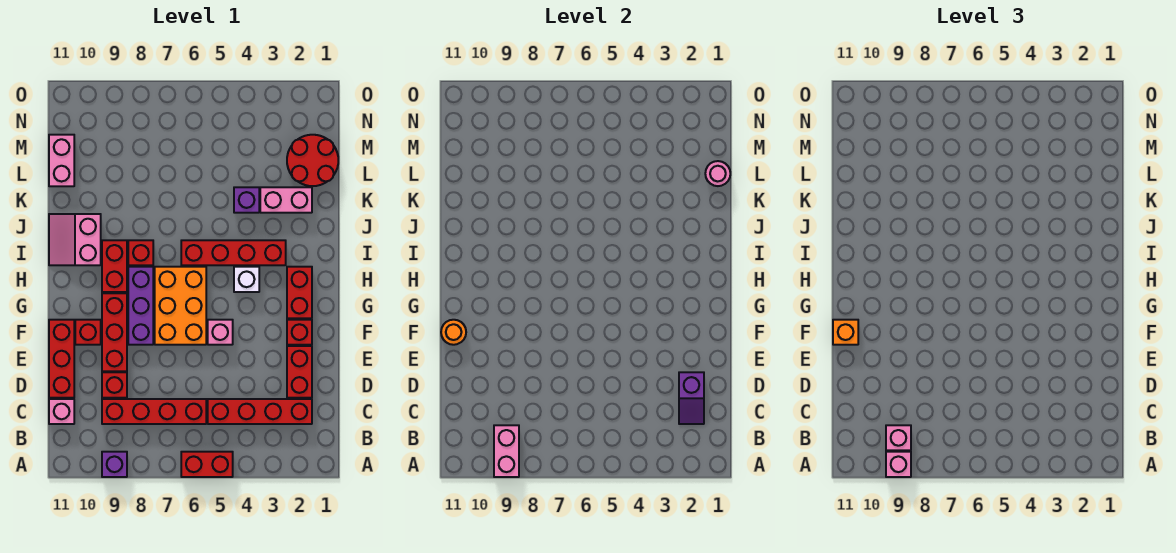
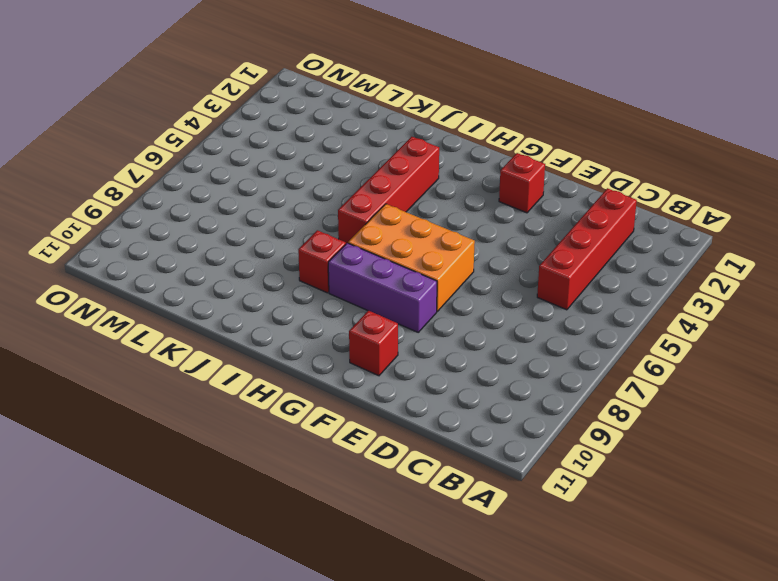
none -> red 1x2 brick [181,452,233,477]
none -> purple 1x1 brick [102,452,127,477]
none -> red 1x4 brick [102,399,206,424]
none -> pink 1x1 brick [49,399,74,424]

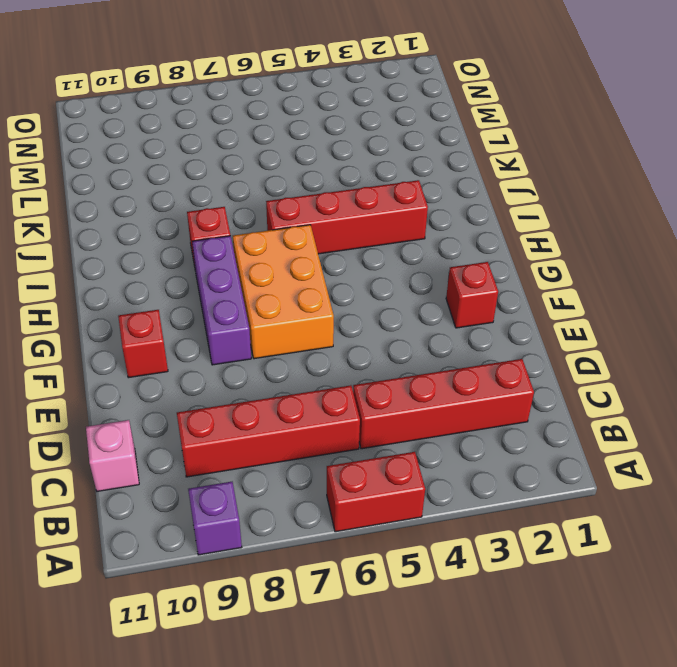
none -> red 1x2 brick [287,346,312,398]
none -> red 1x1 brick [102,372,127,398]
none -> red 1x3 brick [49,320,74,398]
none -> red 1x3 brick [102,293,127,371]

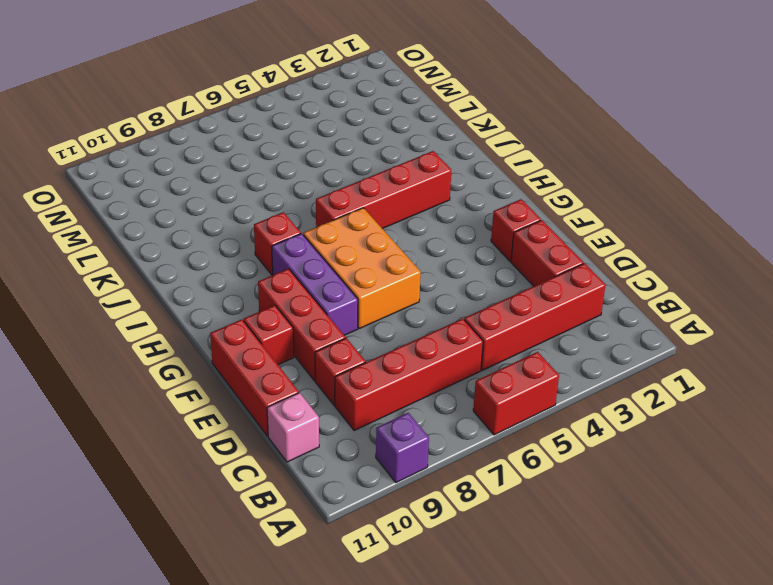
none -> pink 1x1 brick [208,320,233,345]
none -> red 1x2 brick [287,267,312,318]
none -> white 1x1 brick [234,267,259,292]
none -> red 1x2 brick [102,240,127,292]

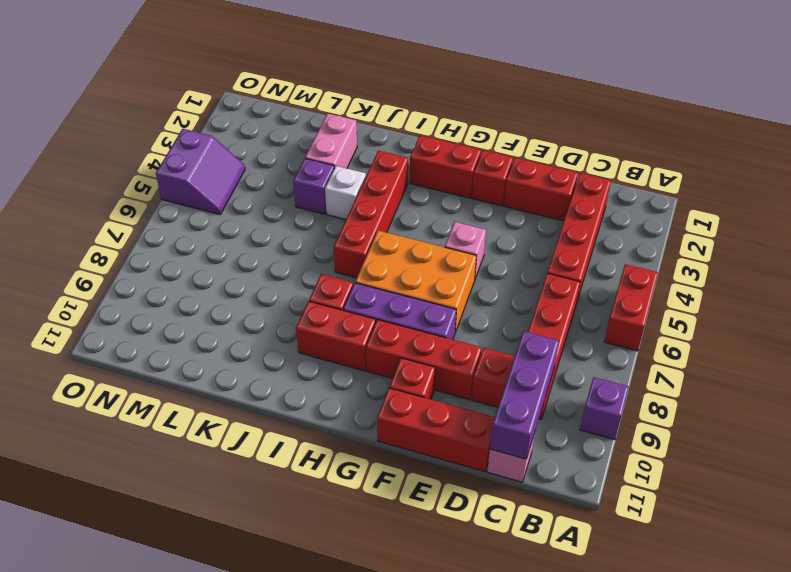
purple 1x3 brick [490,331,559,459] -> none
white 1x1 brick [325,166,366,220] -> white 1x1 brick moved to [234,267,259,292]
purple 2x2 slope [156,129,245,214] -> none
none -> pink 2x2 slope [49,214,101,265]
none -> red 2x2 round brick [287,135,338,186]
none -> pink 1x2 brick [49,135,74,186]
none -> pink 1x2 brick [494,425,519,477]

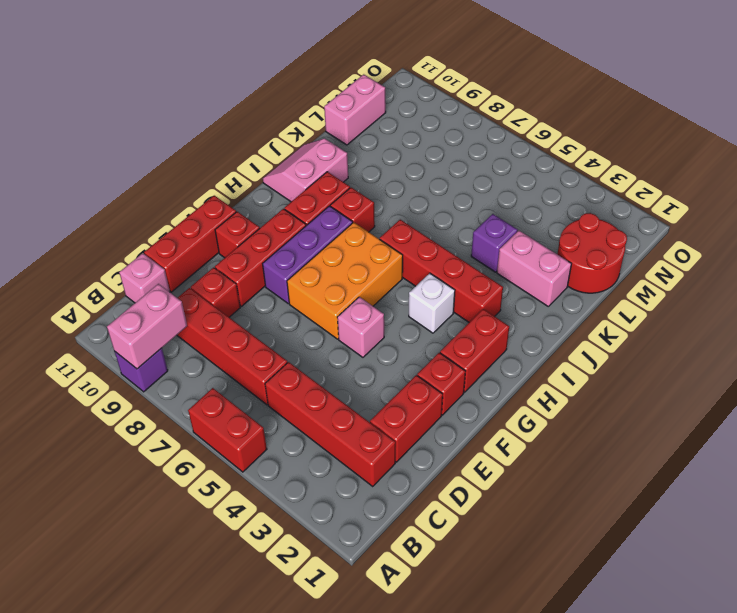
none -> purple 1x2 slope [679,372,704,424]
none -> orange 1x1 round brick [441,320,466,345]
none -> pink 1x1 round brick [705,161,730,186]
none -> pink 1x1 brick [886,452,911,477]

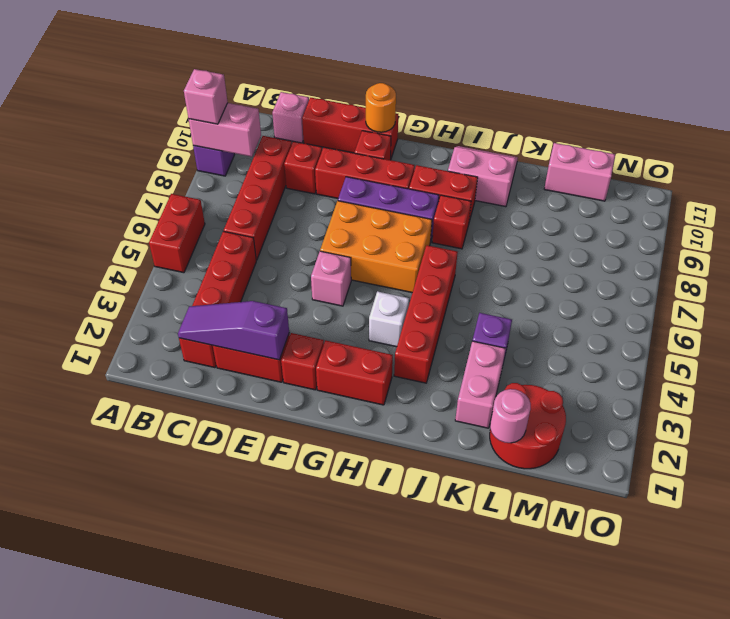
purple 1x3 slope [178,301,289,360] -> purple 1x2 slope [679,372,704,424]
none -> pink 1x1 brick [886,425,911,450]
none -> orange 1x1 brick [833,320,858,345]

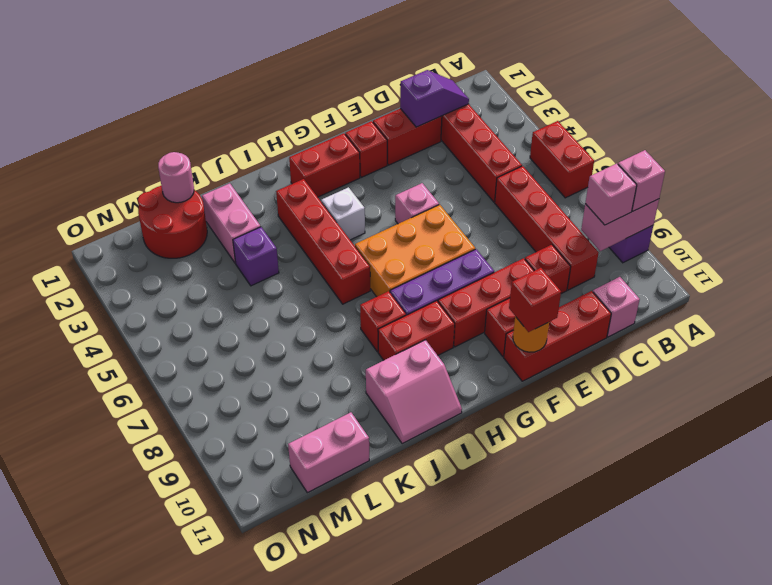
red 1x1 brick [509,268,561,332] -> orange 1x1 brick [833,320,858,345]

